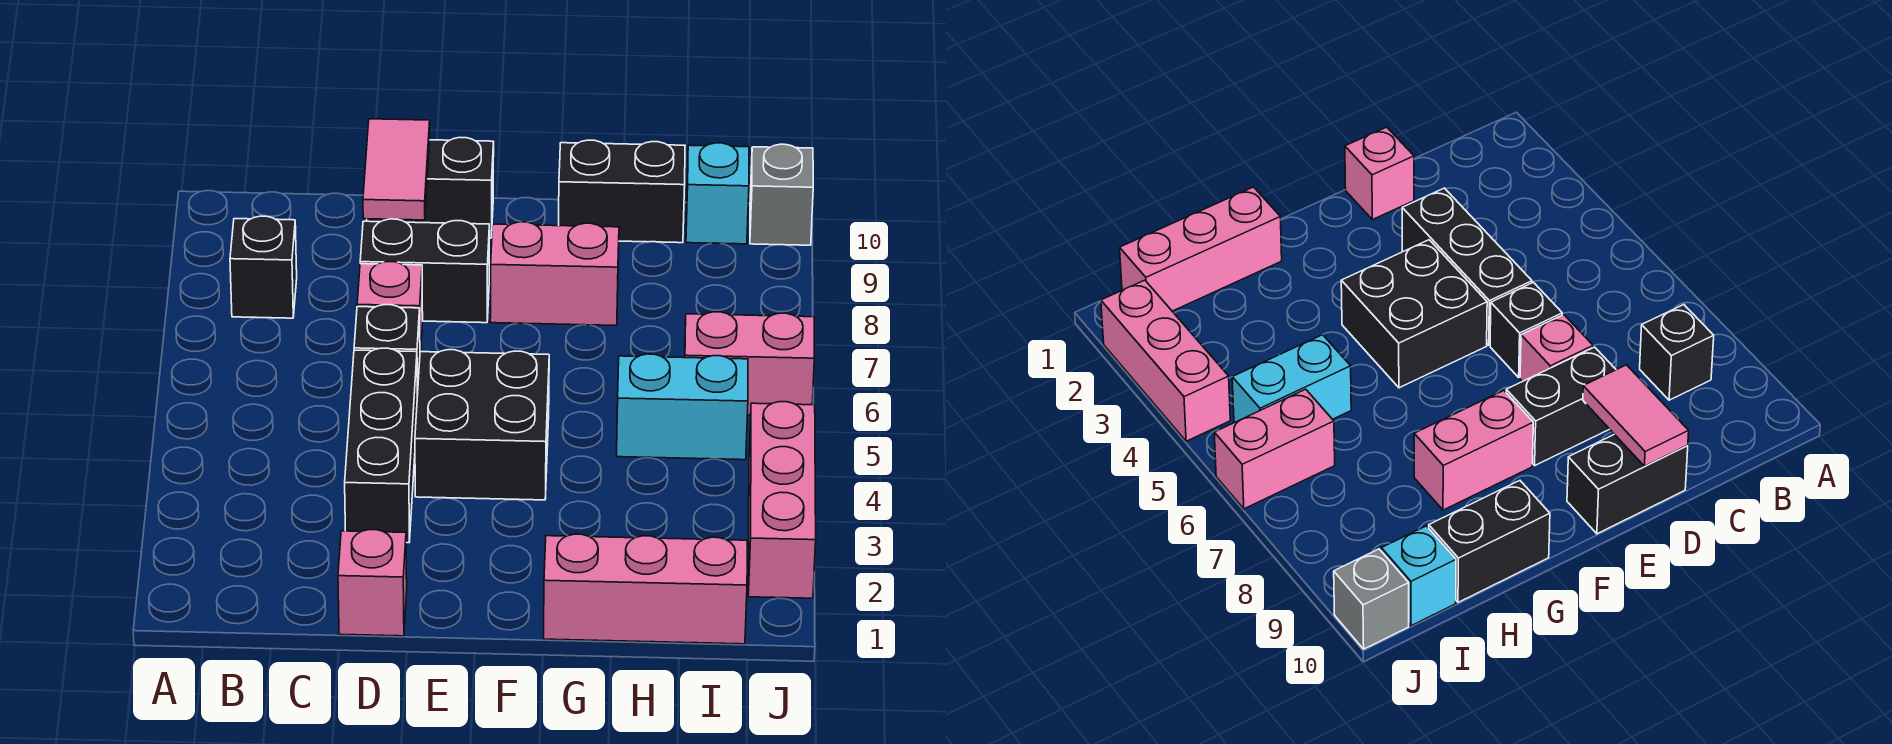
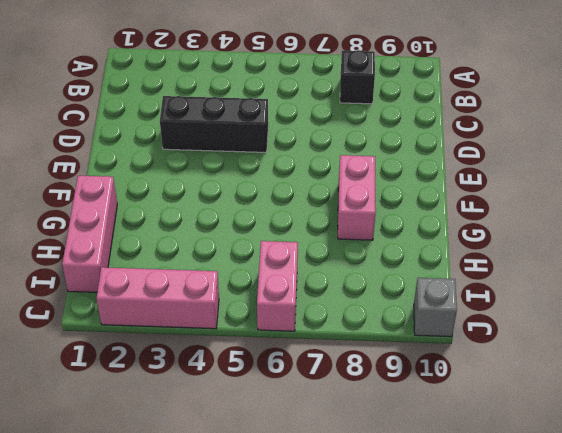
none -> pink 1x1 brick [338,530,407,636]
none -> black 1x1 brick [354,305,420,396]
none -> pink 1x1 brick [357,262,423,352]

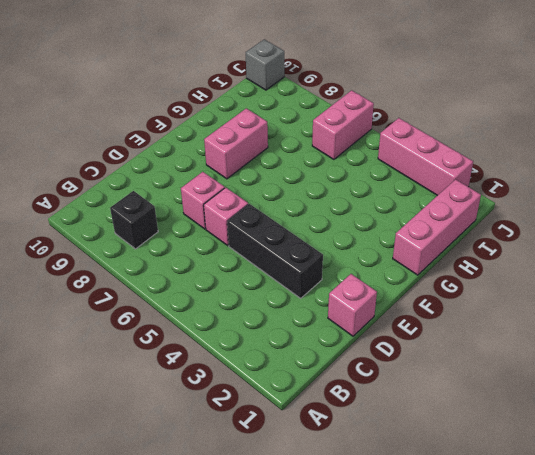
pink 1x1 brick [204,188,248,246] -> black 1x1 brick [354,305,420,396]
none -> black 1x2 brick [360,219,489,323]
none -> black 1x2 brick [367,137,494,238]
none -> black 2x2 brick [415,350,549,500]

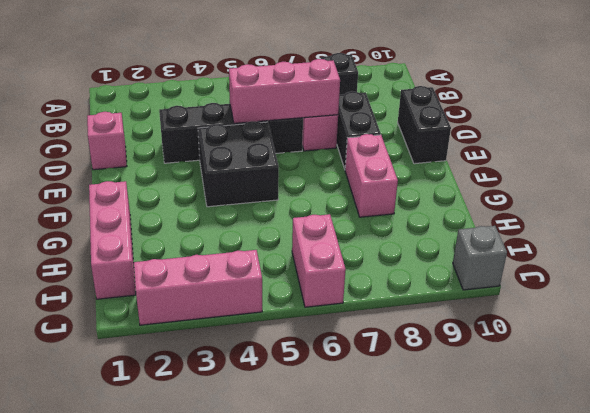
pink 1x3 brick [229,59,340,123] -> none
none -> black 1x2 brick [559,140,685,243]
none -> cyan 1x2 brick [617,354,748,460]
none -> cyan 1x1 brick [686,143,749,244]

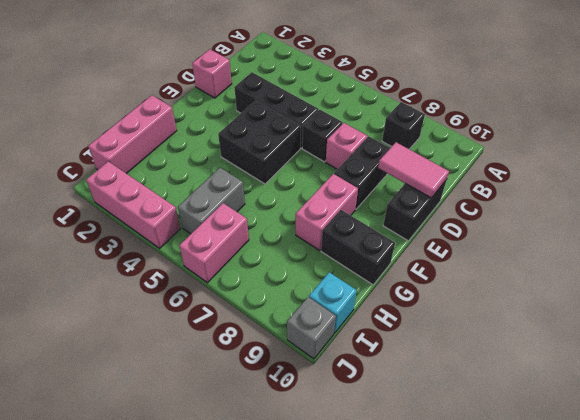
black 1x2 brick [321,210,395,285] -> black 1x2 brick turned to [559,140,685,243]
grey 1x2 brick [178,168,245,234] -> cyan 1x2 brick [617,354,748,460]

